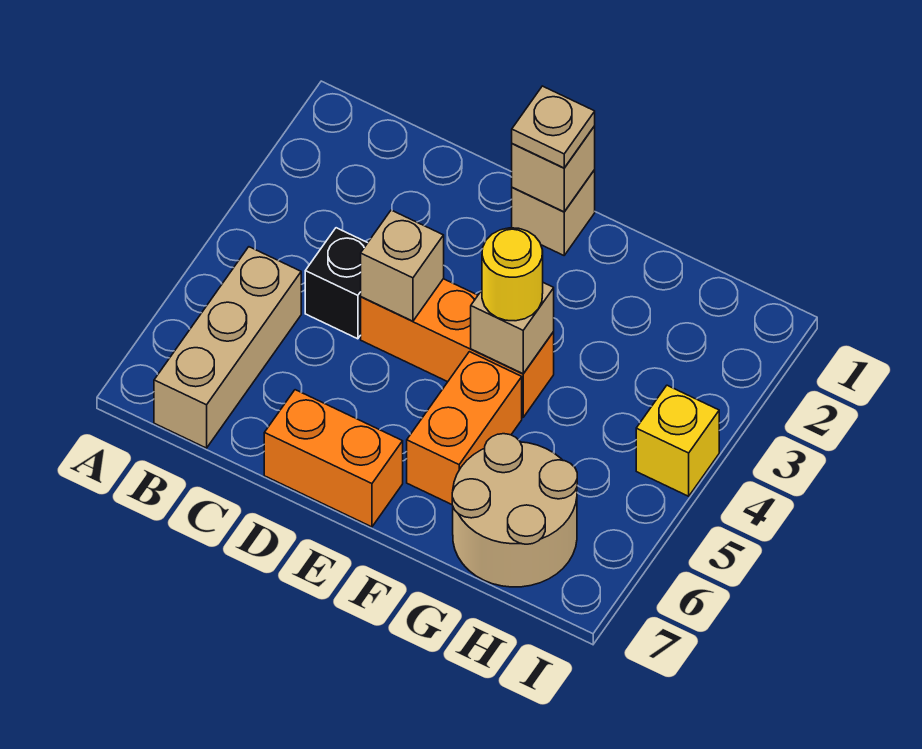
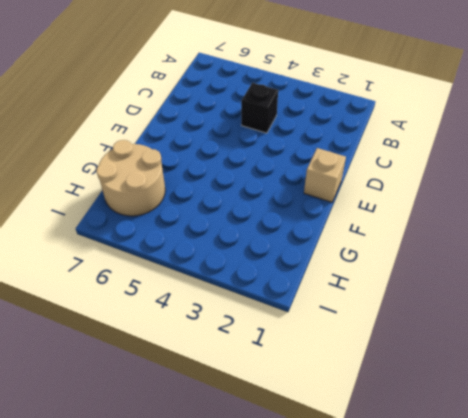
none -> tan 1x3 brick [154,247,301,448]
none -> orange 1x3 brick [361,279,554,417]
none -> orange 1x2 brick [264,390,403,527]

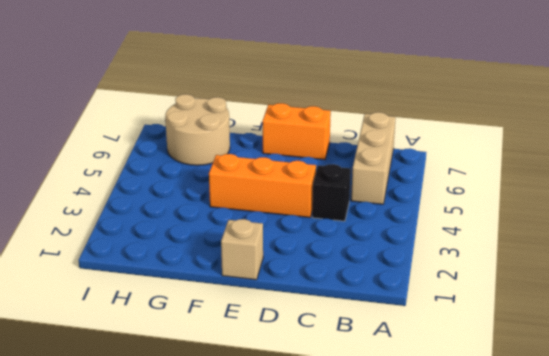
none -> orange 1x2 brick [407,352,522,504]
none -> yellow 1x1 brick [636,385,719,496]
none -> tan 1x1 brick [361,210,444,321]

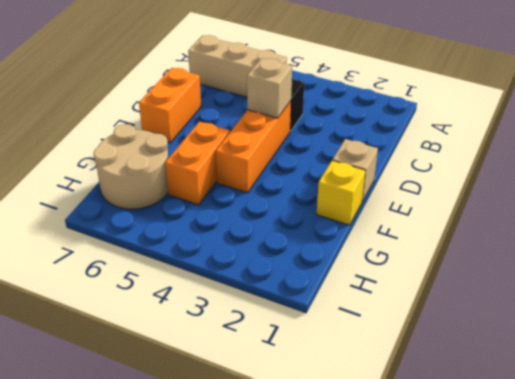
yellow 1x1 brick [316,160,366,225] -> yellow 1x1 brick moved to [636,385,719,496]
orange 1x2 brick [165,121,230,205] -> orange 1x2 brick turned to [407,352,522,504]
none -> tan 1x1 brick [512,126,595,212]
none -> tan 1x1 brick [471,283,554,374]
none -> tan 1x1 plate [512,86,595,168]

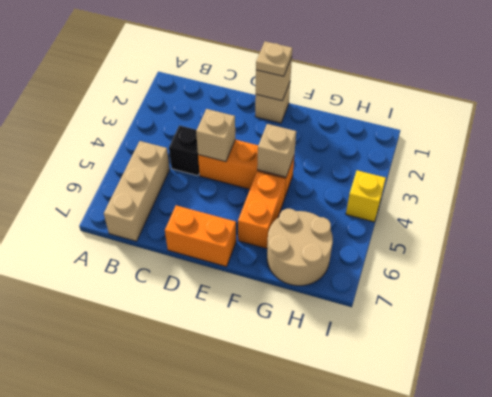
none -> yellow 1x1 round brick [482,228,543,321]

